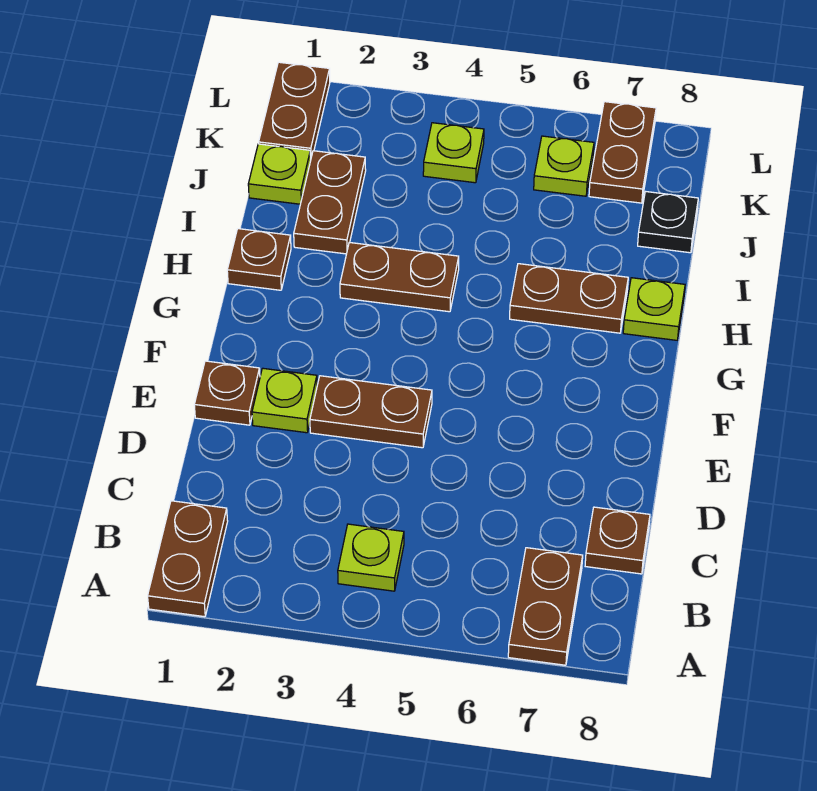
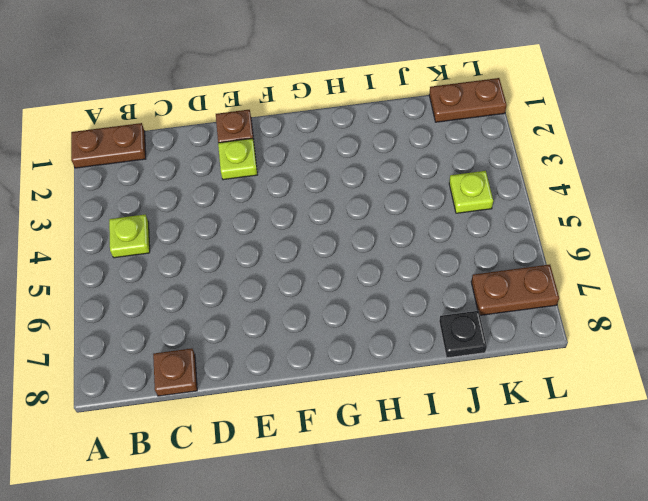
none -> brown 1x2 plate [508,548,583,665]
none -> brown 1x2 plate [310,376,432,448]
none -> brown 1x1 plate [227,229,291,290]

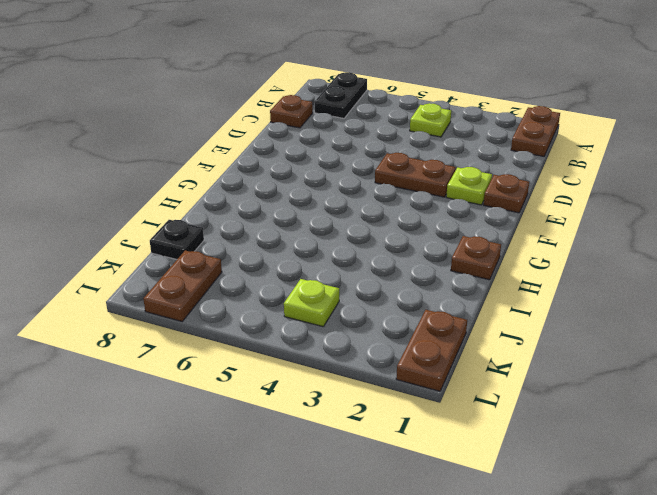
black 1x2 plate [315,72,367,118] -> brown 1x2 plate [508,548,583,665]
none -> brown 1x2 plate [340,242,459,312]
none -> brown 1x2 plate [510,264,628,333]
none -> lime 1x1 plate [623,278,685,340]

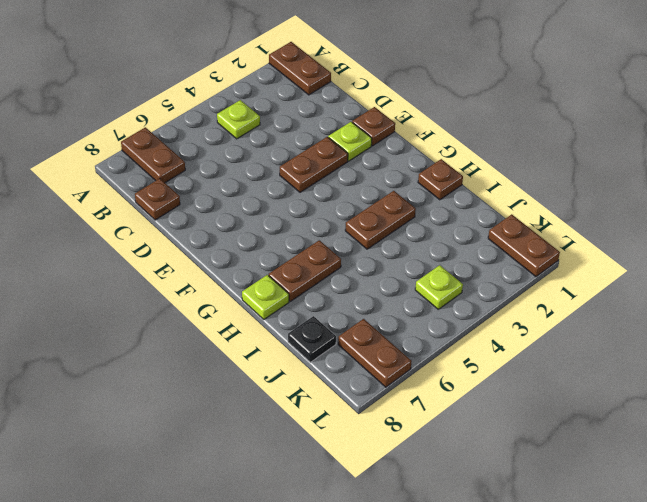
none -> brown 1x2 plate [294,151,366,254]
none -> lime 1x1 plate [248,144,311,204]
none -> lime 1x1 plate [534,136,594,196]

